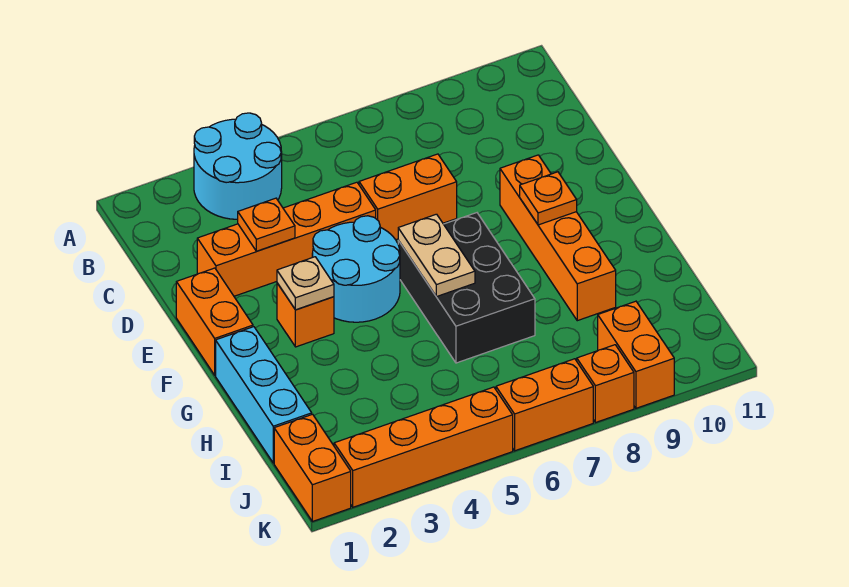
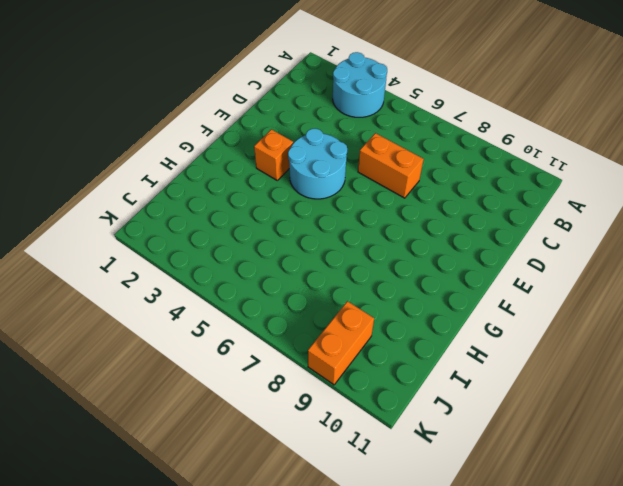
none -> orange 1x4 brick [197,182,376,296]
none -> orange 1x2 brick [176,268,253,375]
none -> orange 1x4 brick [500,155,616,321]

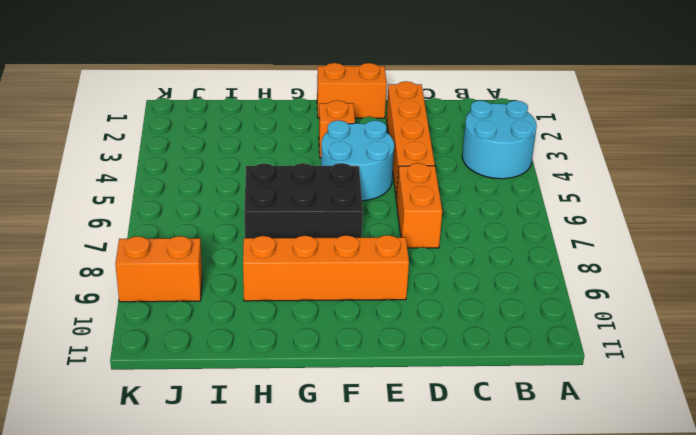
none -> cyan 1x3 brick [216,327,312,463]
none -> orange 1x2 brick [274,414,351,521]
none -> orange 1x4 brick [334,387,513,507]

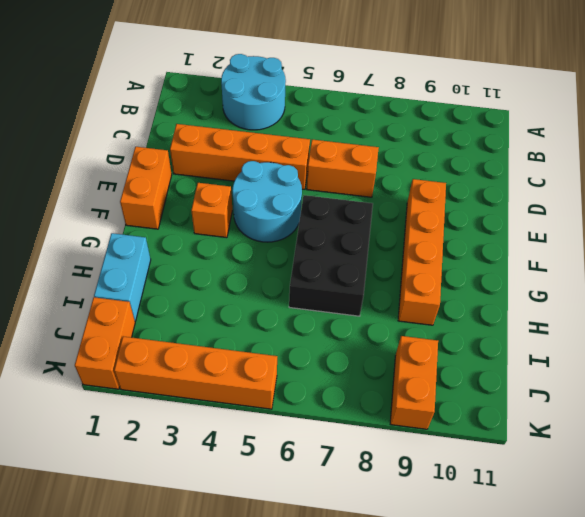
cyan 1x2 brick [94,233,151,321] -> cyan 1x3 brick [216,327,312,463]
none -> orange 1x2 brick [496,359,593,451]
none -> orange 1x1 brick [577,345,634,423]
none -> orange 1x1 plate [238,198,295,251]

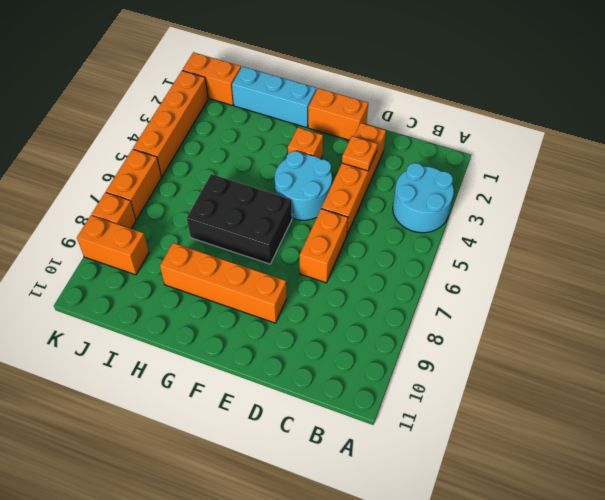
none -> tan 1x1 plate [277,257,334,310]
none -> tan 1x2 plate [398,214,475,297]
none -> orange 1x1 plate [520,172,577,225]

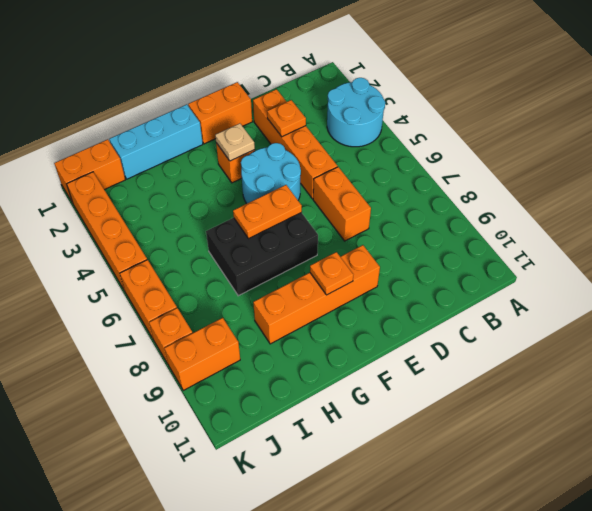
orange 1x2 plate [233,185,302,239] -> tan 1x2 plate [398,214,475,297]

